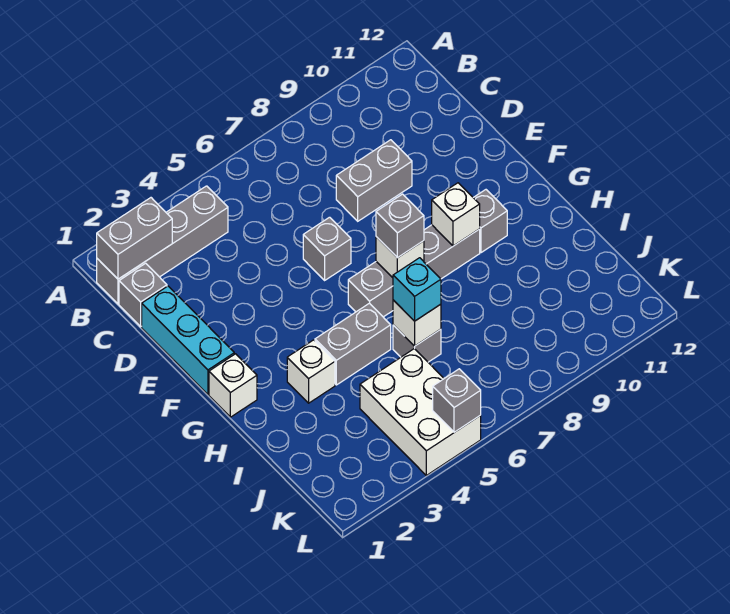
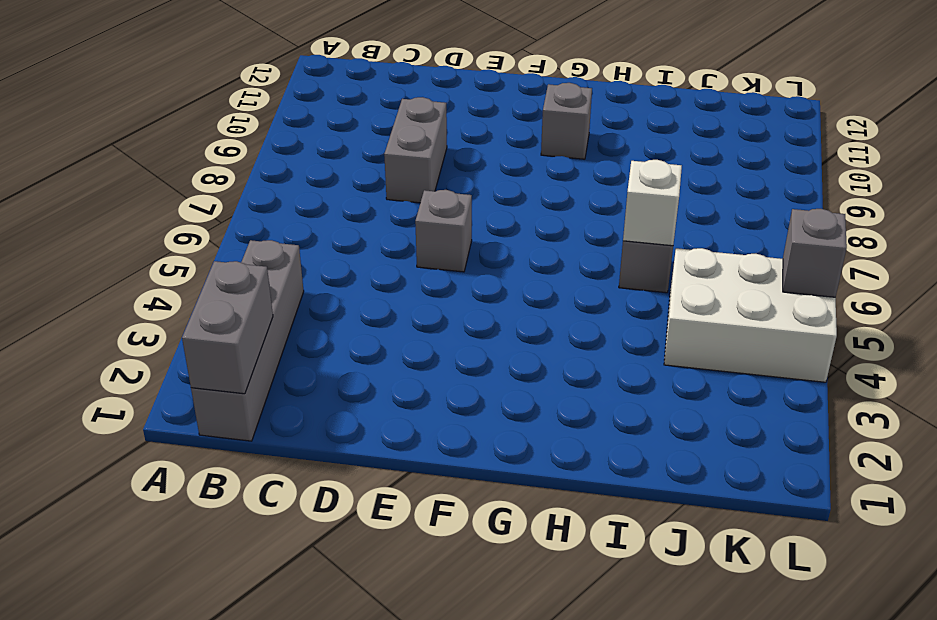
none -> grey 1x1 brick [119,263,167,327]
none -> cyan 1x3 brick [142,286,234,394]
none -> white 1x1 brick [209,354,257,417]

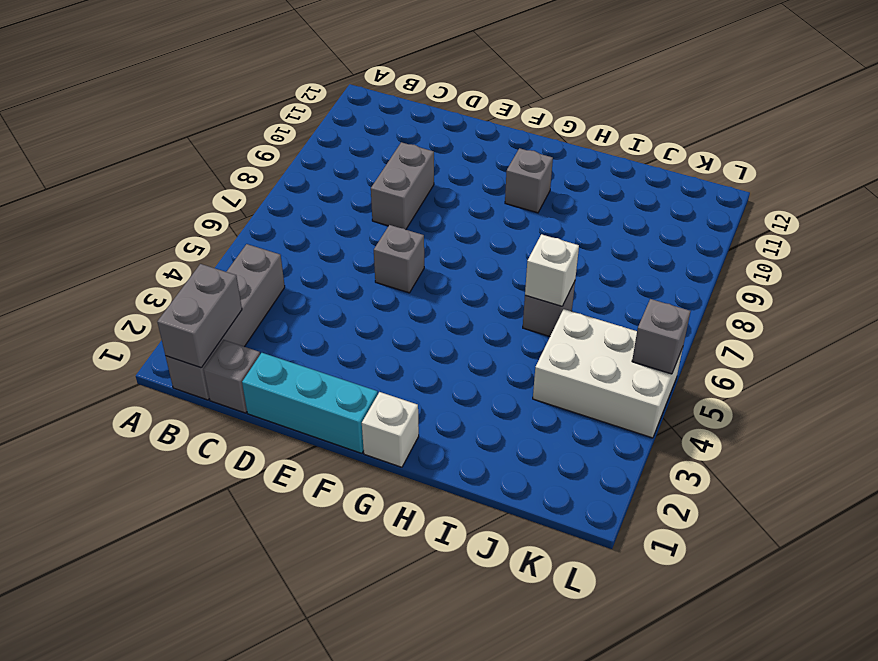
none -> grey 1x4 brick [348,225,480,317]
none -> white 1x1 brick [287,340,335,403]
none -> grey 1x2 brick [315,303,391,385]

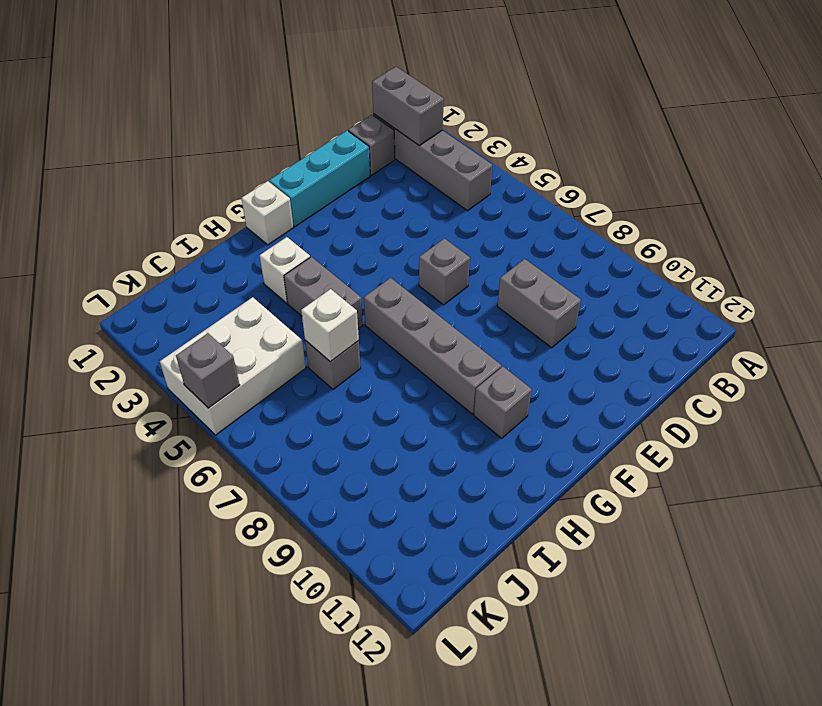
none -> white 1x1 brick [376,237,424,278]
none -> white 1x1 brick [432,183,480,246]
none -> grey 1x1 brick [376,194,424,258]

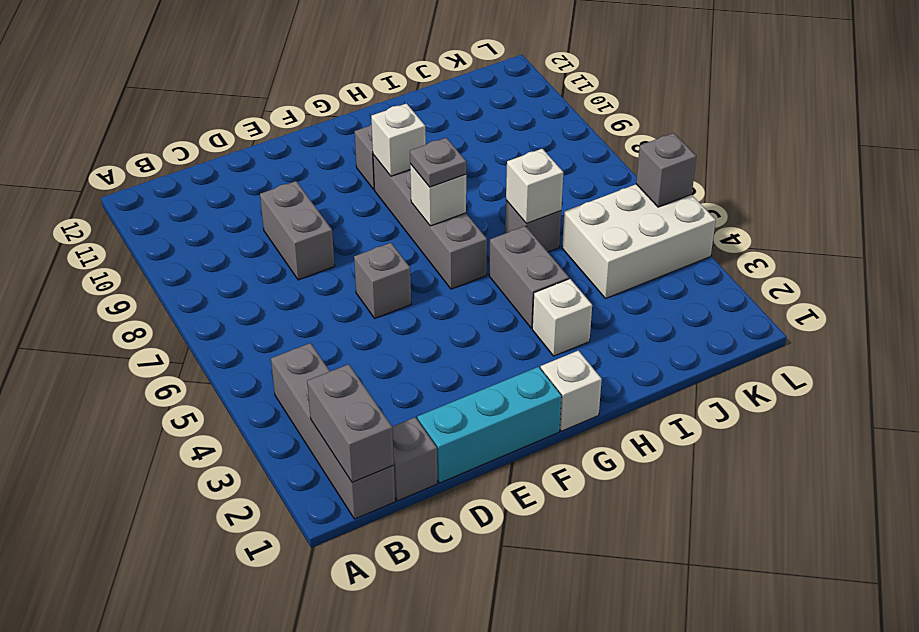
grey 1x1 plate [410,138,466,187] -> grey 1x1 brick [376,194,424,258]
none -> cyan 1x1 brick [393,258,441,321]

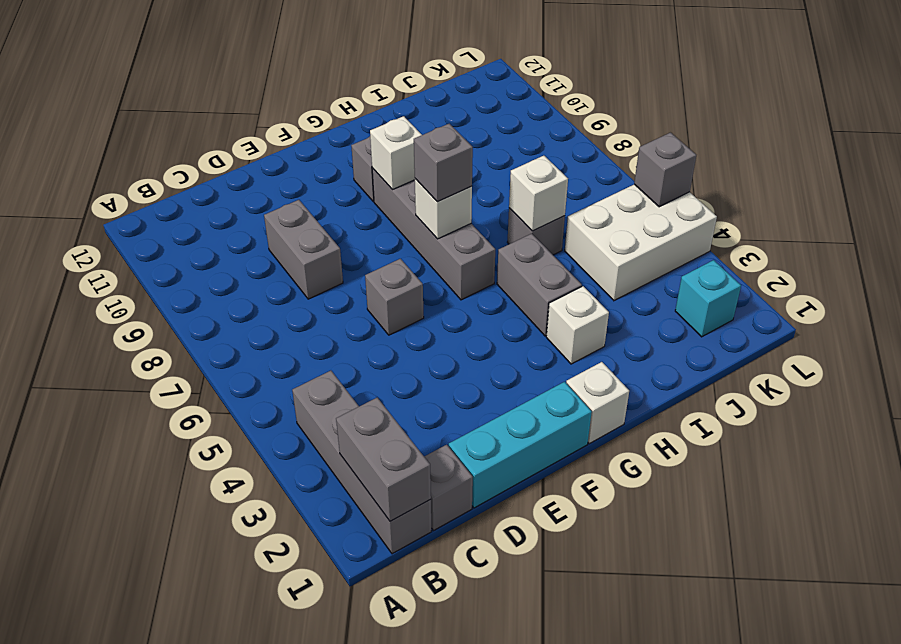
cyan 1x1 brick [675,260,741,337] -> cyan 1x1 brick moved to [393,258,441,321]

